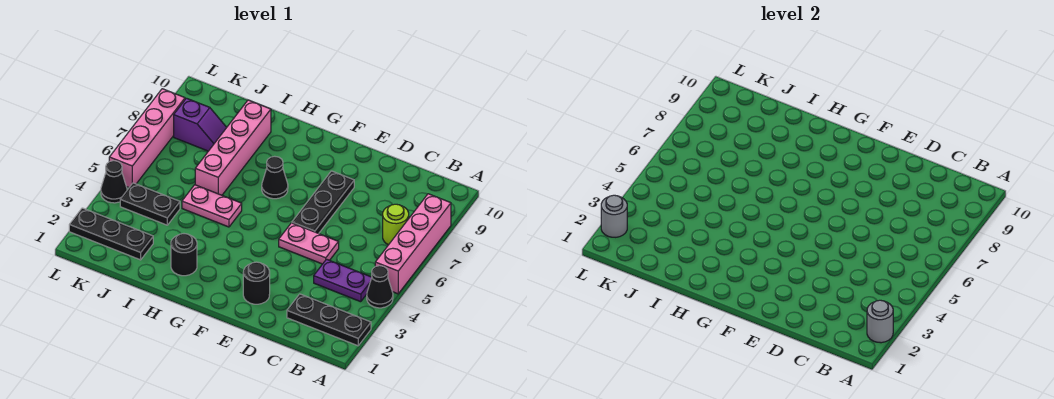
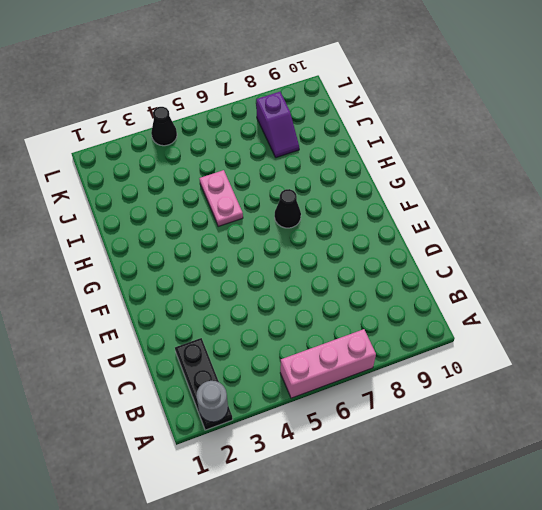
pink 1x3 brick [280,329,376,398] -> pink 1x4 brick [375,194,451,294]
none -> black 1x1 cone [367,266,393,308]
none -> purple 1x2 plate [314,259,372,302]
none -> lime 1x1 round brick [383,204,409,245]

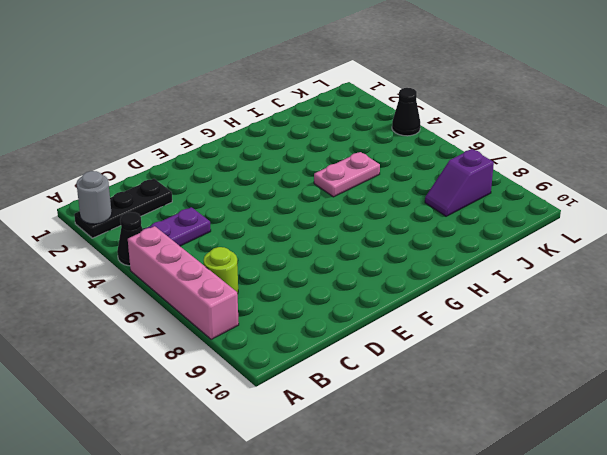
none -> pink 1x2 plate [279,223,339,264]
none -> black 1x1 round brick [243,262,270,304]
none -> black 1x3 plate [292,171,354,234]

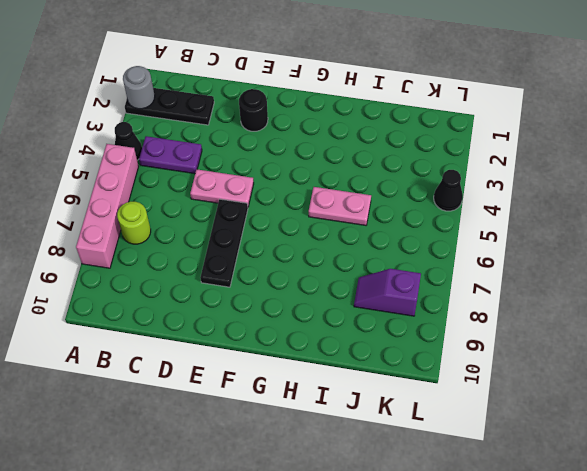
none -> black 1x1 cone [262,156,288,199]
none -> black 1x1 round brick [171,234,197,276]
none -> pink 1x4 brick [195,100,271,195]

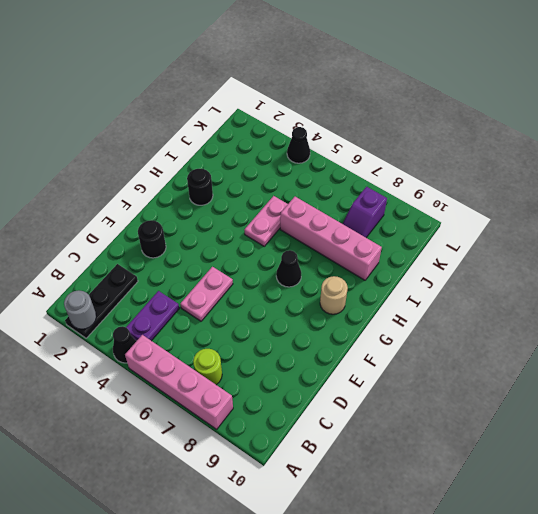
tan 1x1 round brick [320,276,348,314] -> none
none -> black 1x3 plate [292,171,354,234]
none -> black 1x3 plate [69,208,153,260]
none -> black 1x2 plate [120,183,180,225]

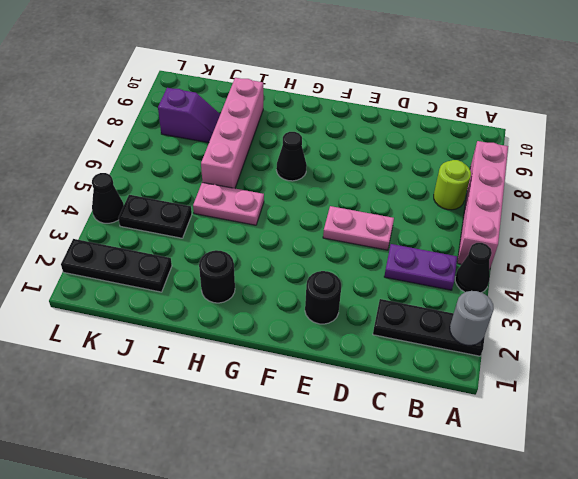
none -> black 1x3 plate [292,171,354,234]
none -> pink 1x4 brick [109,89,185,187]
none -> grey 1x1 round brick [601,195,627,237]

